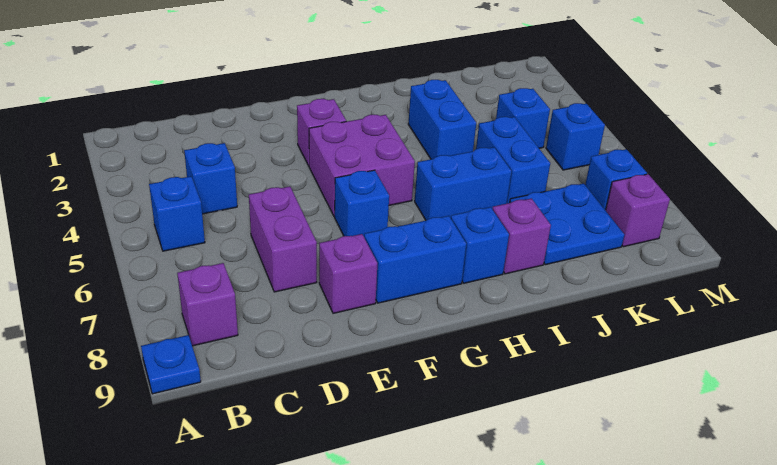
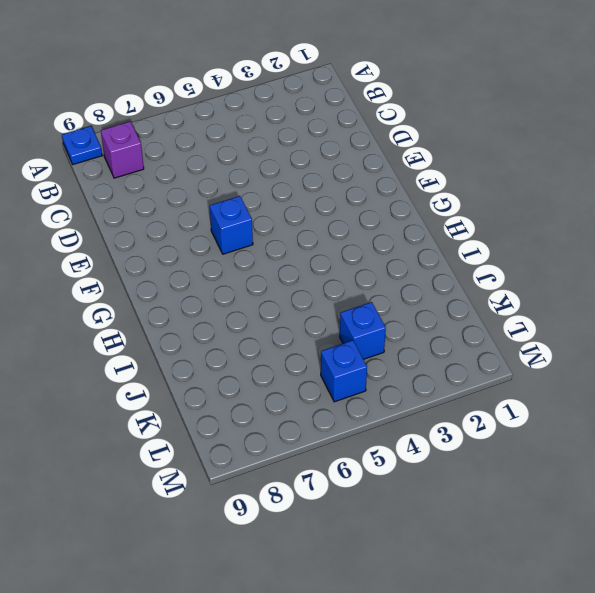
none -> blue 1x1 brick [149,176,205,251]
none -> blue 1x1 brick [184,143,237,214]
none -> purple 1x2 brick [249,187,317,292]

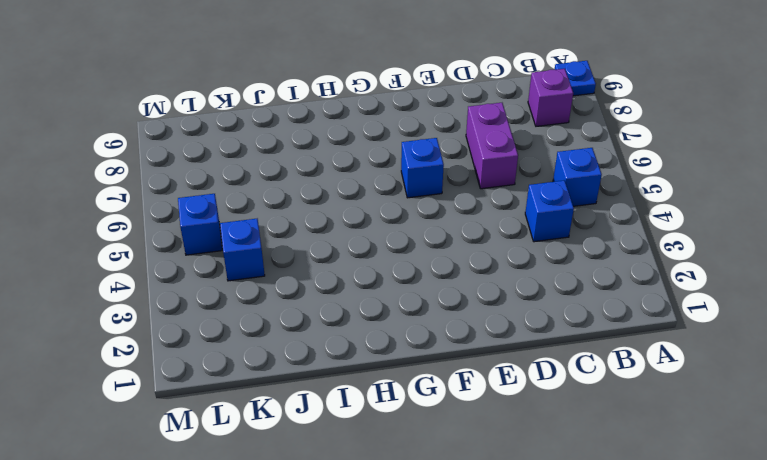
none -> purple 1x1 brick [319,234,377,313]
none -> purple 1x1 brick [297,99,346,166]
none -> purple 2x2 brick [309,115,415,217]

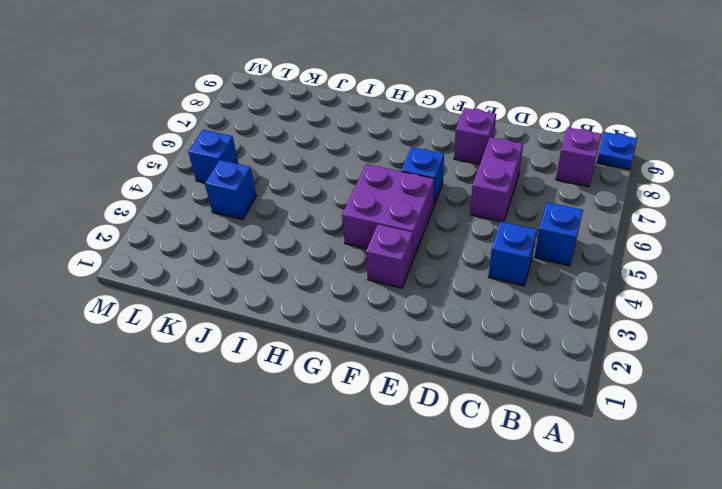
none -> blue 1x2 brick [364,216,466,303]
none -> blue 1x2 brick [415,147,511,220]
none -> blue 1x1 brick [451,207,509,283]

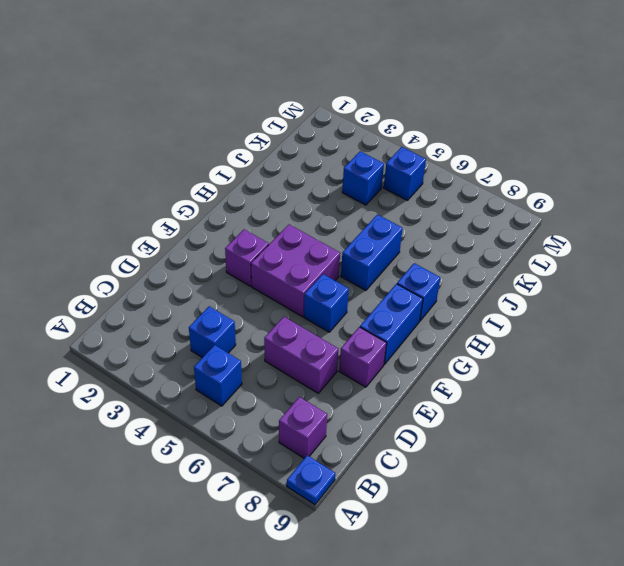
none -> blue 1x2 brick [408,80,476,159]
none -> purple 1x1 brick [493,199,551,274]
none -> blue 1x2 brick [476,117,550,203]

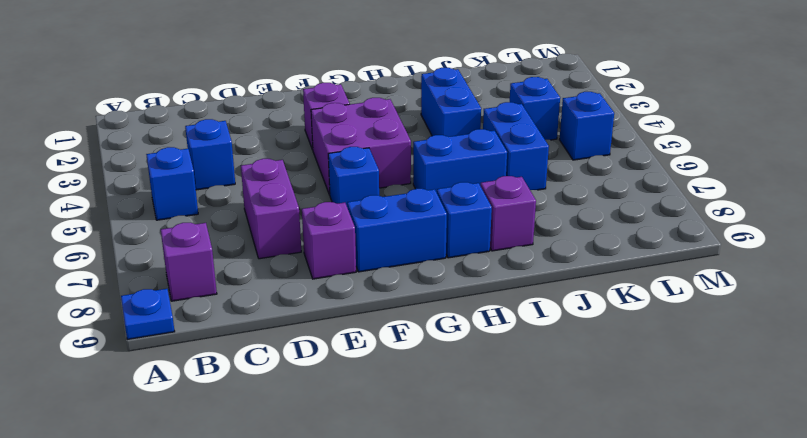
none -> blue 2x2 plate [510,183,624,265]
none -> blue 1x1 brick [585,149,647,210]
none -> purple 1x1 brick [606,174,670,247]

